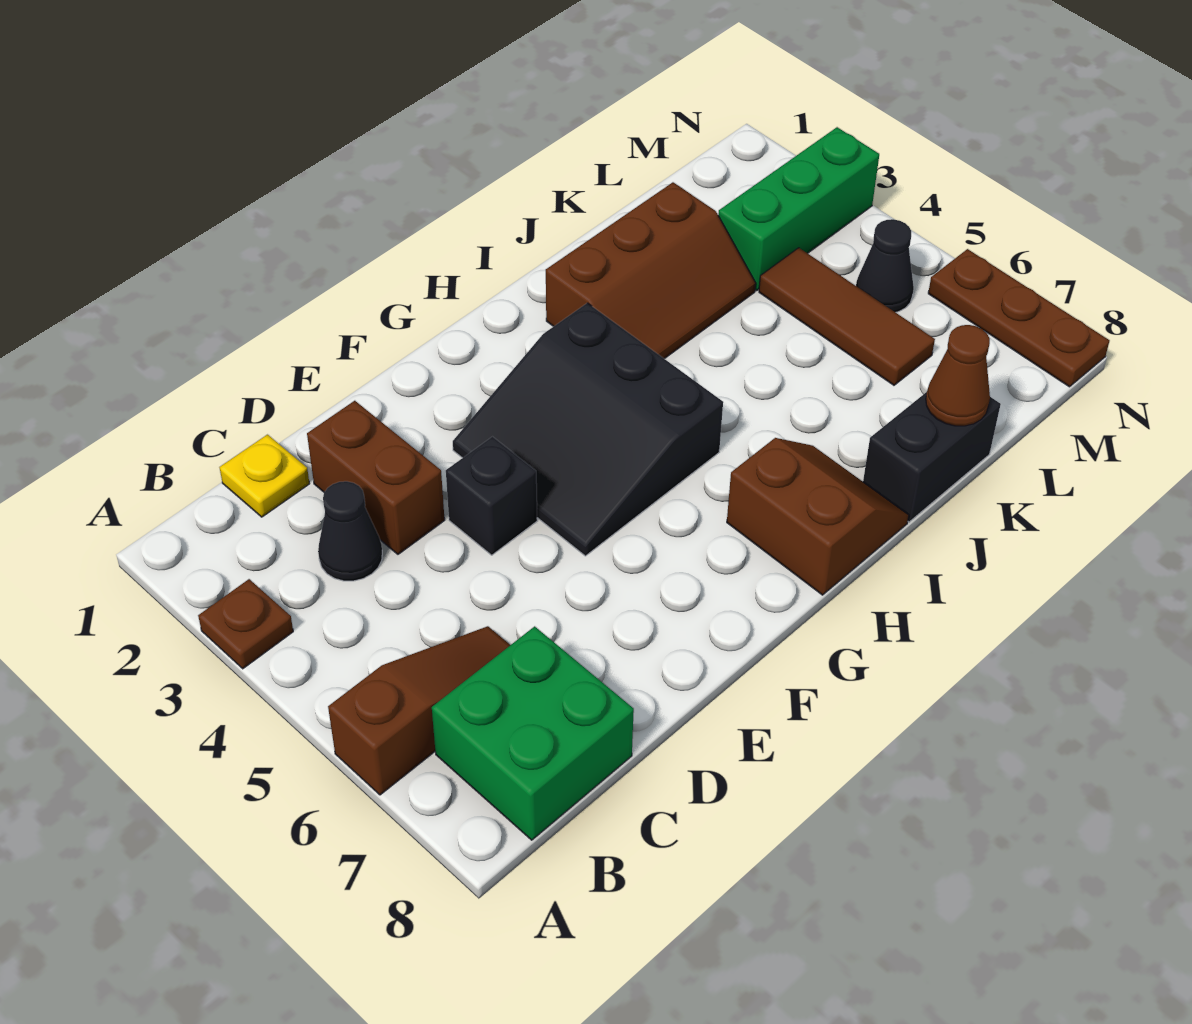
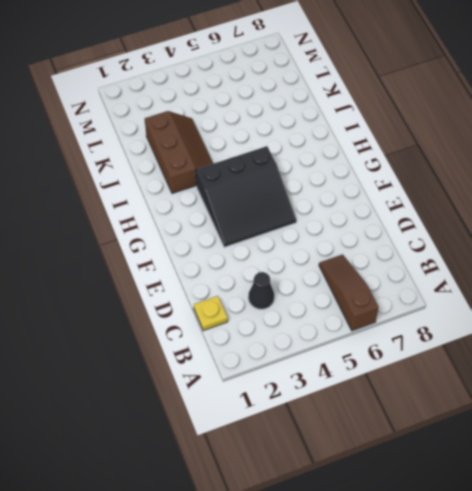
none -> brown 1x1 plate [198,579,293,669]
none -> green 2x2 brick [432,626,634,840]
none -> brown 1x2 brick [307,401,445,554]

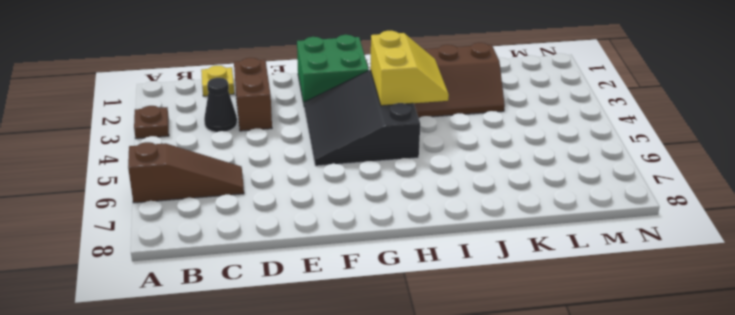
green 2x2 brick [297,35,369,103] -> green 2x2 brick moved to [432,626,634,840]
yellow 2x2 slope [370,31,449,106] -> none
none -> black 1x1 brick [446,437,537,555]
none -> brown 2x2 slope [727,438,909,595]
none -> black 1x2 brick [863,392,1001,522]

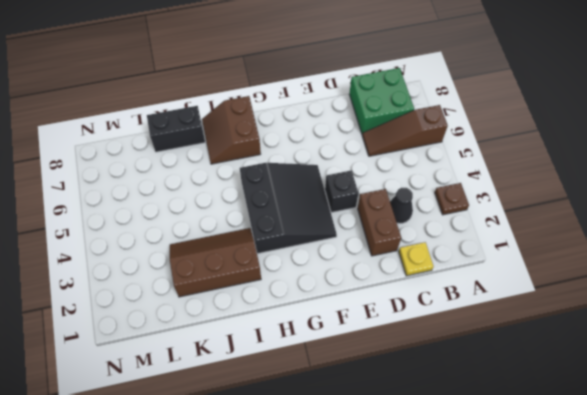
none -> green 1x3 brick [718,127,879,290]
none -> brown 1x3 tile [759,248,935,385]
none -> black 1x1 cone [856,219,914,312]

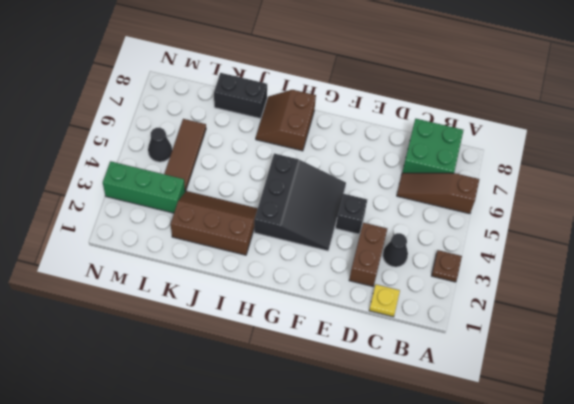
none -> brown 1x3 plate [928,249,1110,387]
none -> brown 1x1 cone [926,325,990,426]

